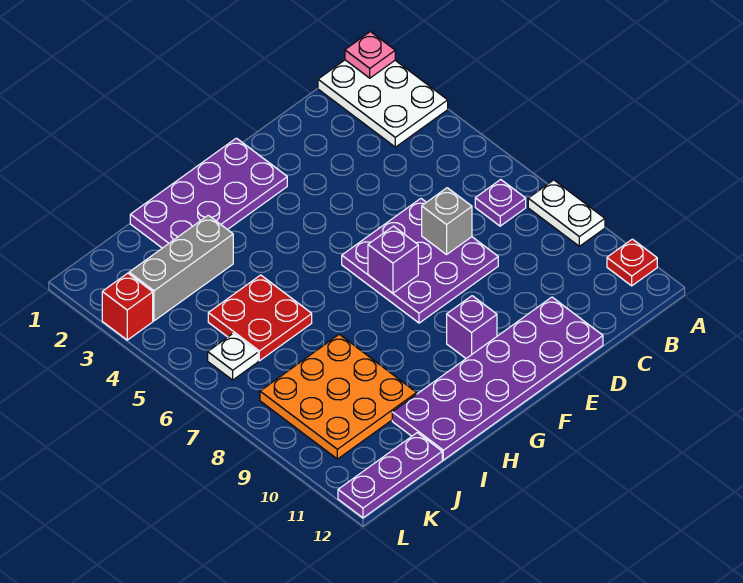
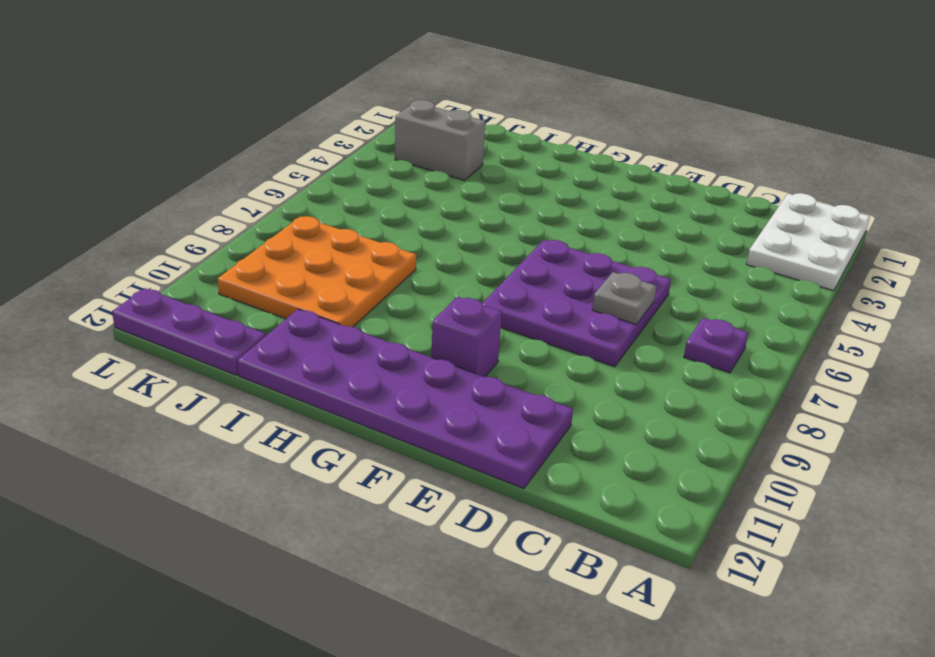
grey 1x1 plate [592,272,656,325] -> grey 1x1 brick [422,188,472,255]
grey 1x2 brick [395,100,485,180] -> grey 1x3 brick [129,215,233,321]
none -> white 1x2 plate [528,180,605,246]
none -> red 1x1 plate [607,239,657,286]
none -> purple 2x4 plate [130,138,287,248]

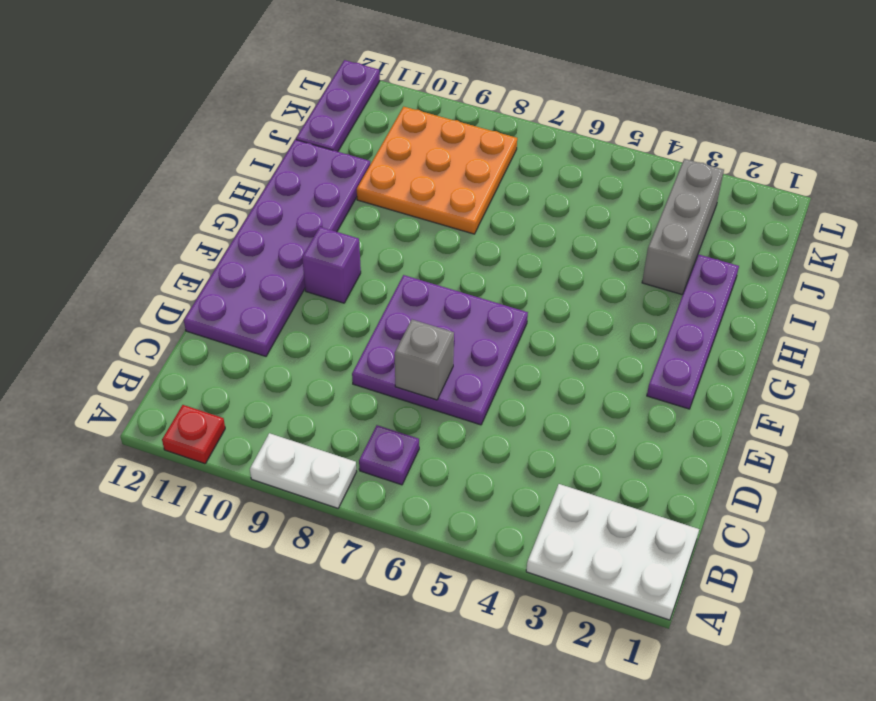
purple 1x4 plate [647,254,739,409] -> purple 2x4 plate [130,138,287,248]
none -> red 2x2 plate [208,275,312,361]
none -> white 1x1 plate [208,333,258,380]
none -> red 1x1 brick [102,273,153,340]

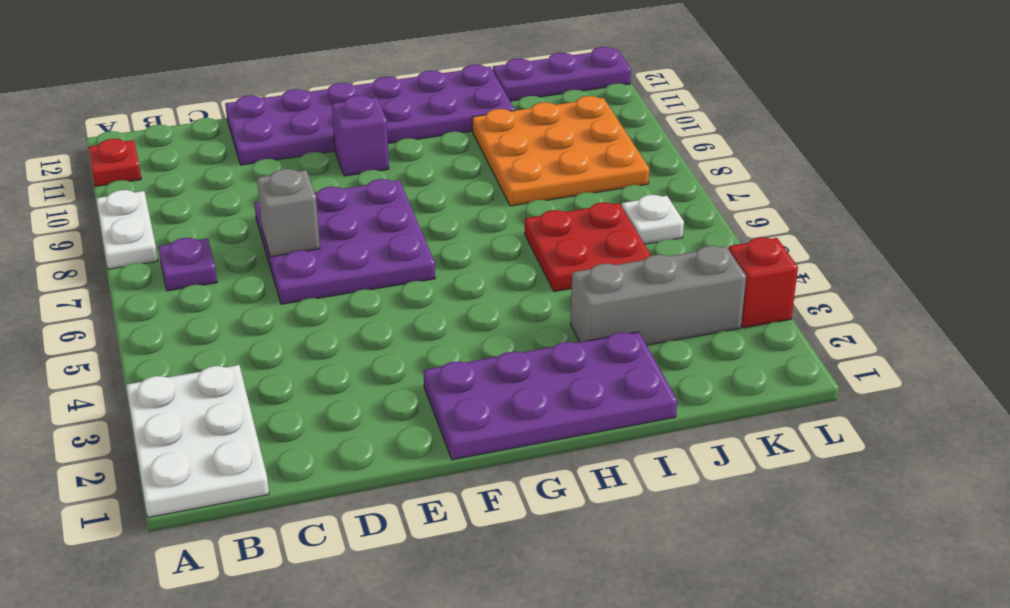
none -> pink 1x1 plate [345,32,395,78]
none -> purple 1x1 brick [368,226,418,293]

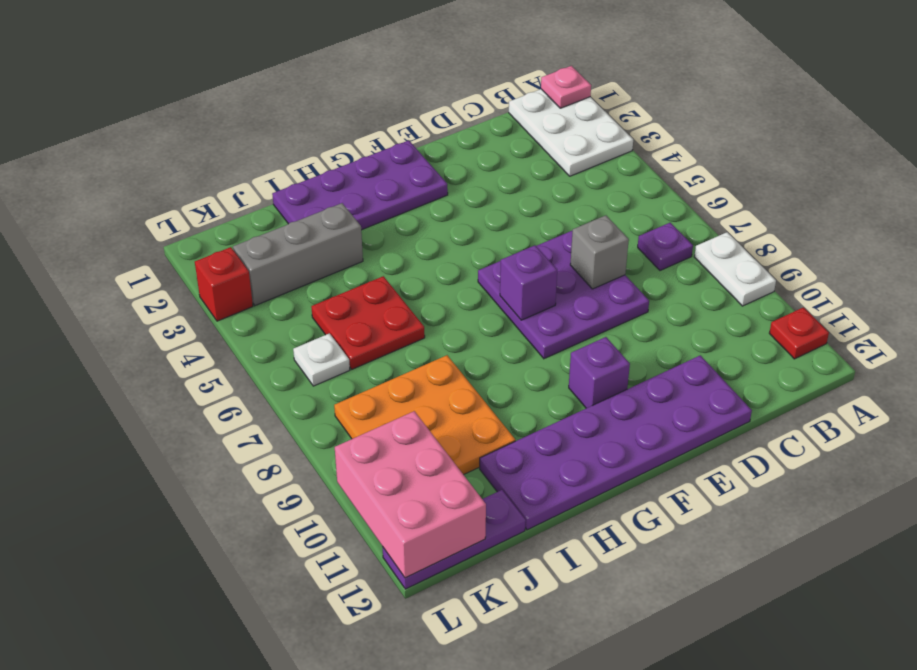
pink 2x3 brick [335,411,486,578] -> none

